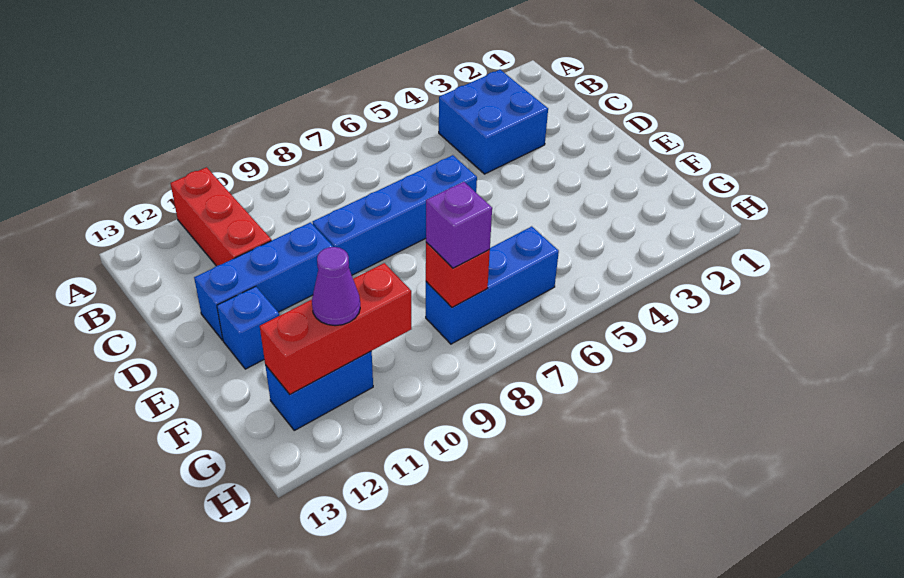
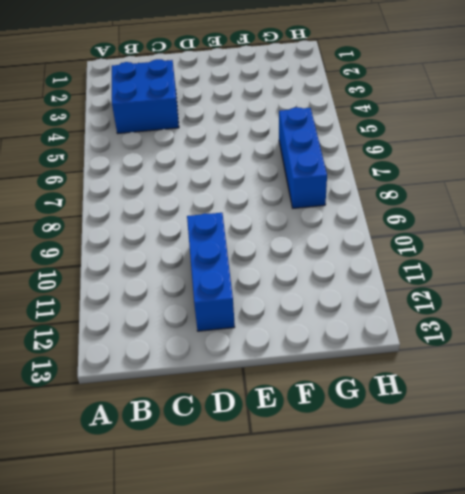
none -> red 1x3 brick [170,167,271,266]
none -> blue 1x4 brick [313,155,477,275]

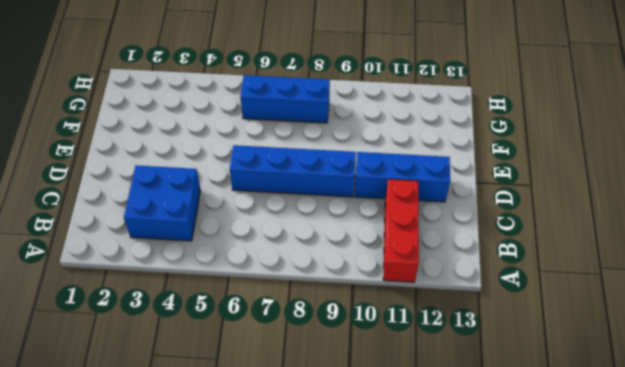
none -> blue 1x1 brick [217,286,279,369]
none -> blue 1x2 brick [265,351,373,430]

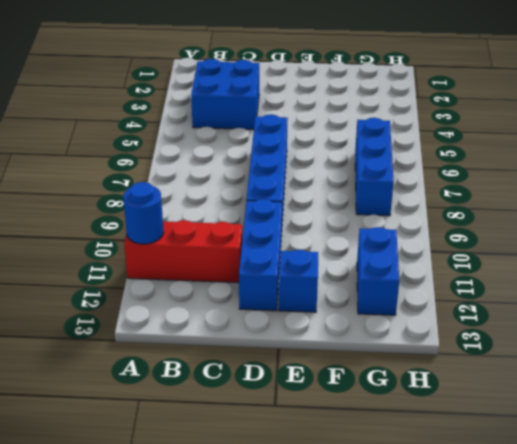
blue 1x1 round brick [123,182,164,244] -> none
none -> red 1x1 brick [426,242,490,308]
none -> red 1x3 brick [260,263,411,394]

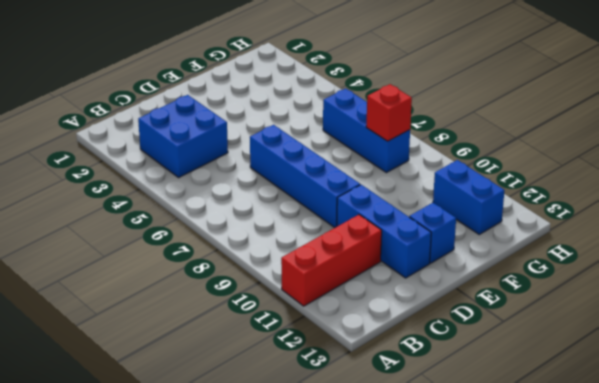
none -> red 1x3 brick [260,263,411,394]
none -> purple 1x1 brick [426,182,492,268]

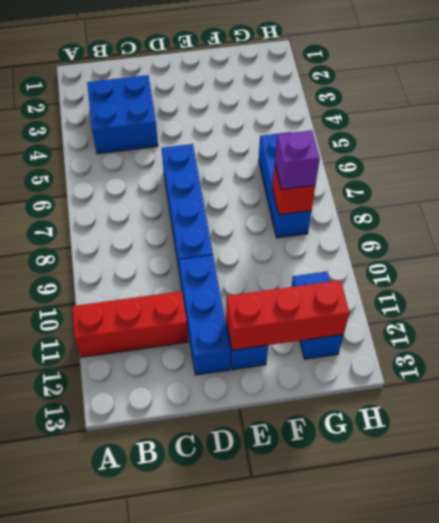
red 1x3 brick [226,280,349,350] -> red 1x3 brick turned to [260,263,411,394]
none -> purple 1x1 cone [312,247,360,326]

